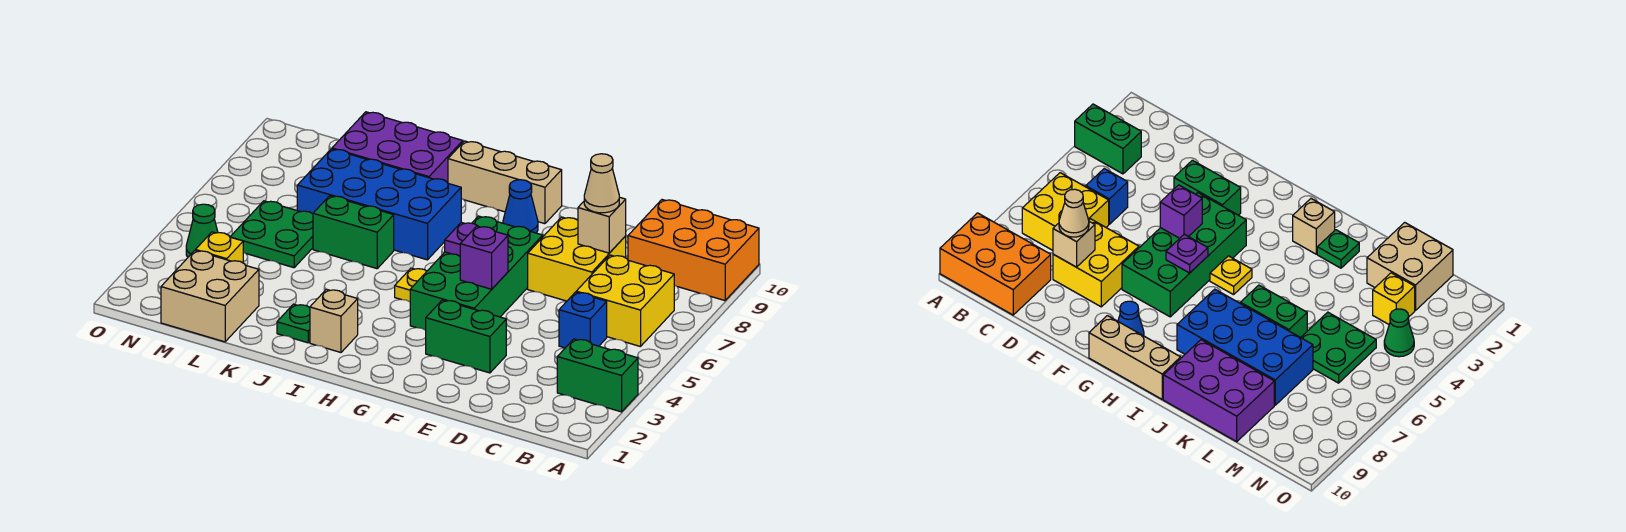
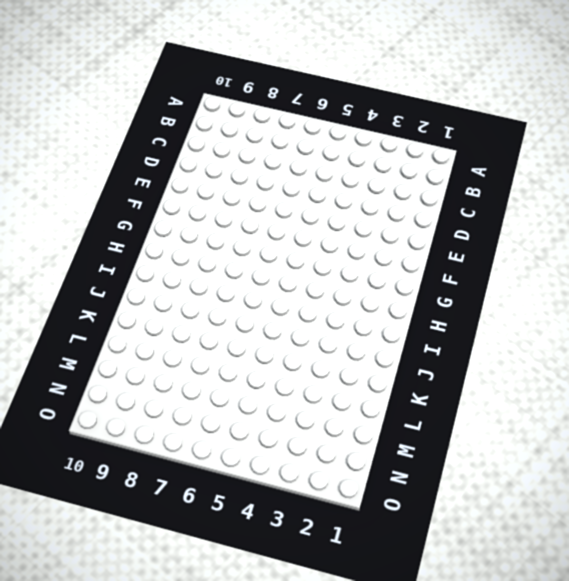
none -> green 1x2 brick [557,339,638,412]
none -> orange 2x3 brick [628,200,759,301]
none -> yellow 2x2 brick [576,255,674,347]

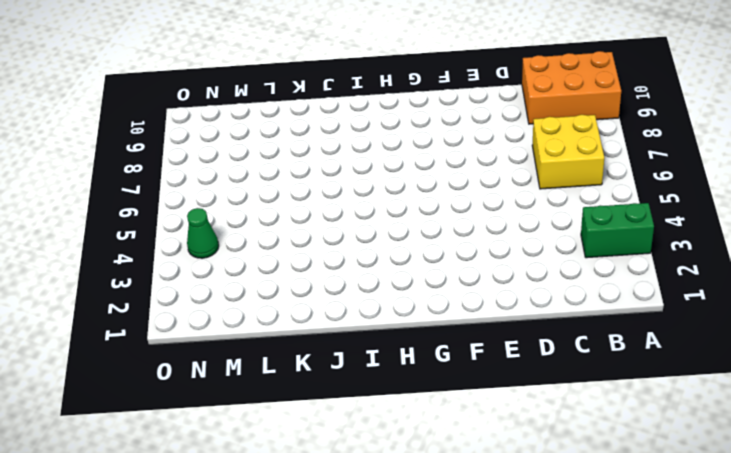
none -> blue 1x1 brick [559,292,607,348]
none -> yellow 2x2 brick [528,217,626,301]
none -> green 1x2 brick [426,300,506,373]

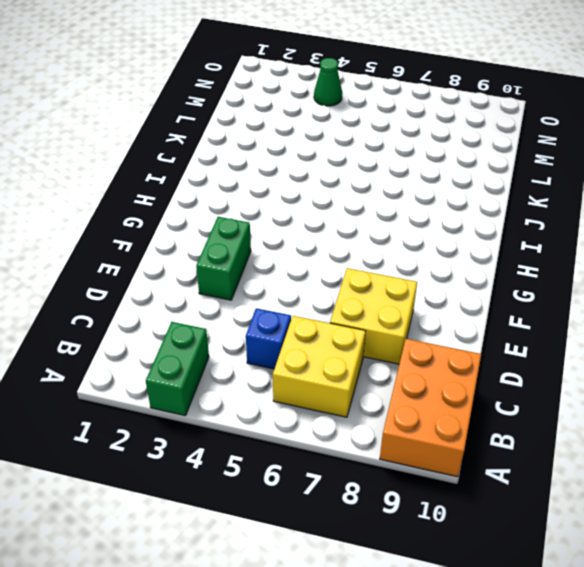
none -> green 2x4 brick [410,216,543,330]
none -> blue 1x1 cone [503,180,538,233]
none -> tan 1x3 brick [448,141,562,224]

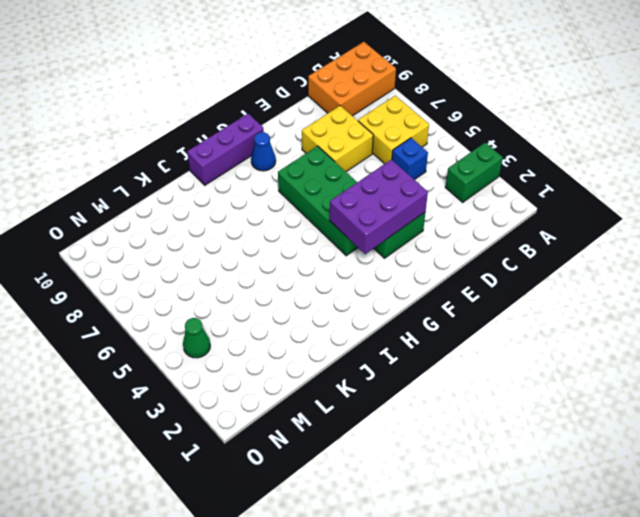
purple 2x3 brick [330,160,428,254] -> purple 2x3 brick moved to [332,112,463,183]
purple 1x3 brick [187,114,264,185] -> tan 1x3 brick [448,141,562,224]
none -> yellow 1x1 plate [395,268,427,302]
none -> tan 1x1 brick [310,289,358,352]
none -> blue 2x4 brick [297,149,461,260]

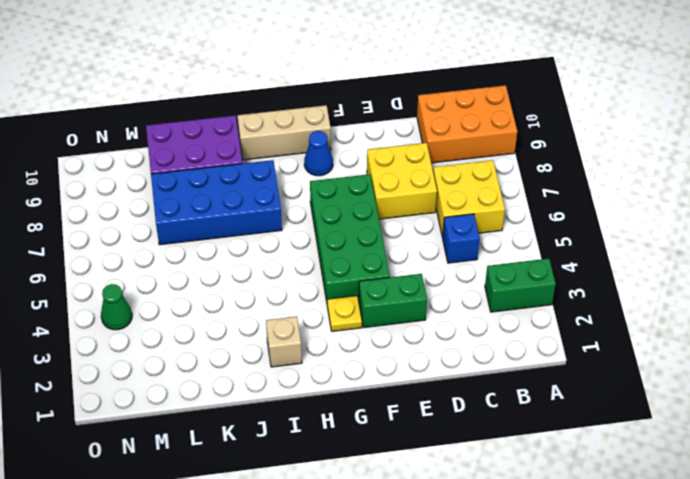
yellow 1x1 plate [327,296,362,331] -> yellow 1x1 plate moved to [395,268,427,302]
none -> green 1x1 plate [277,304,310,343]
none -> green 1x2 brick [313,196,394,269]
none -> tan 2x2 brick [161,251,259,342]

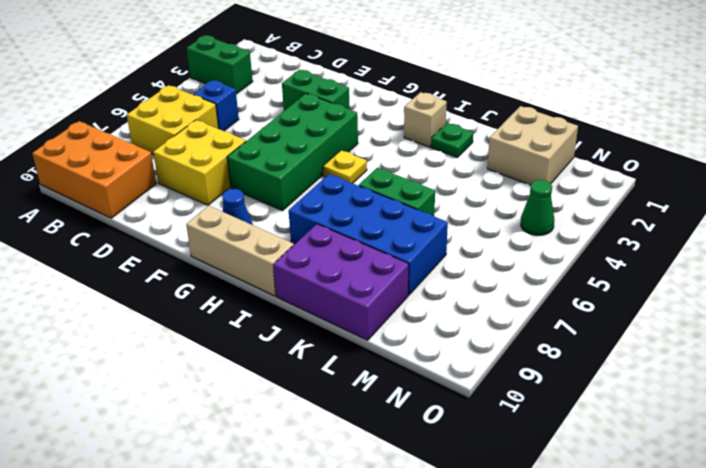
none -> green 2x2 plate [230,201,313,268]
none -> yellow 1x1 brick [196,232,243,263]
none -> tan 1x1 brick [578,197,626,253]

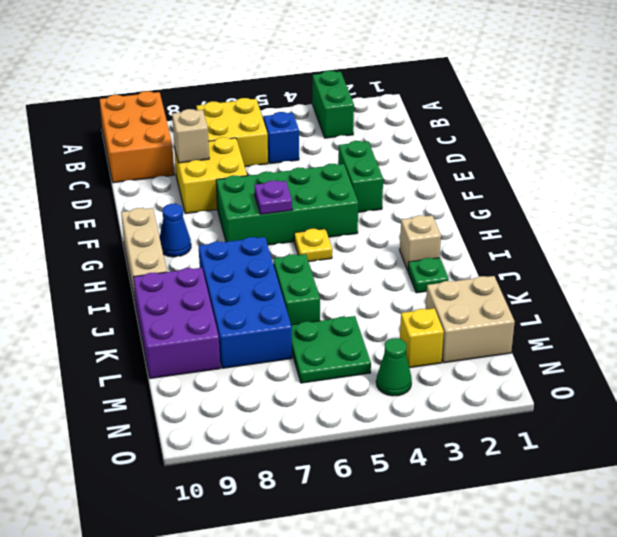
none -> purple 1x1 brick [460,226,508,289]
none -> tan 1x1 cone [584,154,619,213]

